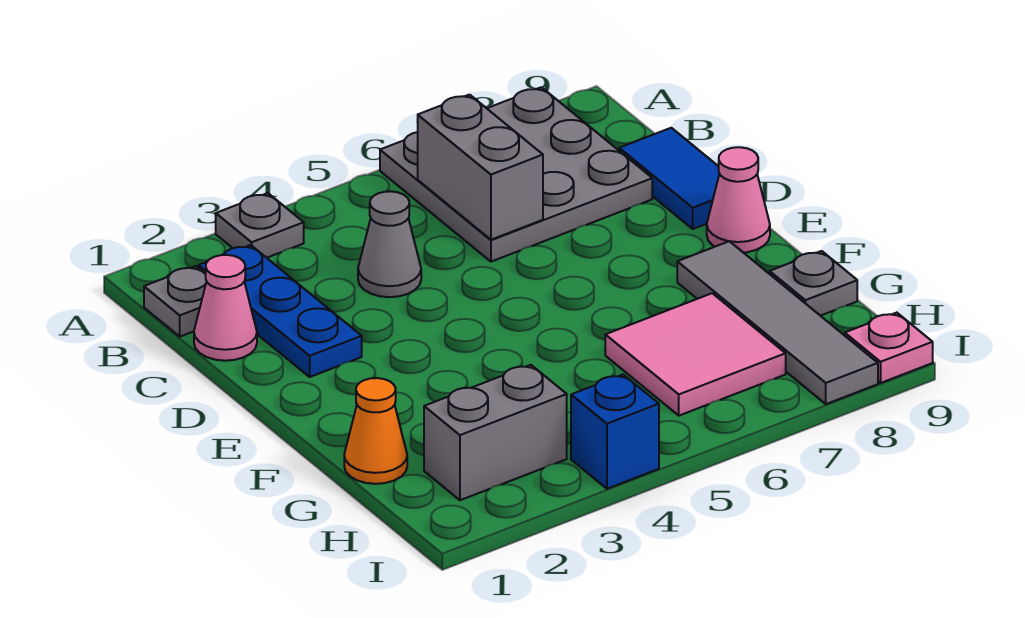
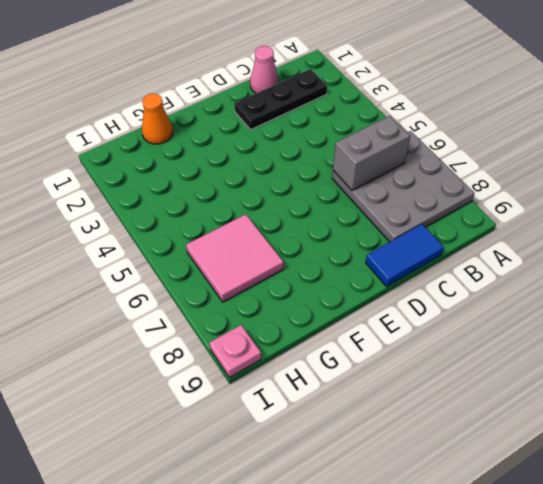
black 1x3 plate [234,69,327,130] -> blue 1x3 plate [199,245,362,377]
none -> grey 1x1 plate [216,193,304,258]
none -> grey 1x1 plate [144,266,207,336]
none -> grey 1x1 cone [358,191,421,297]

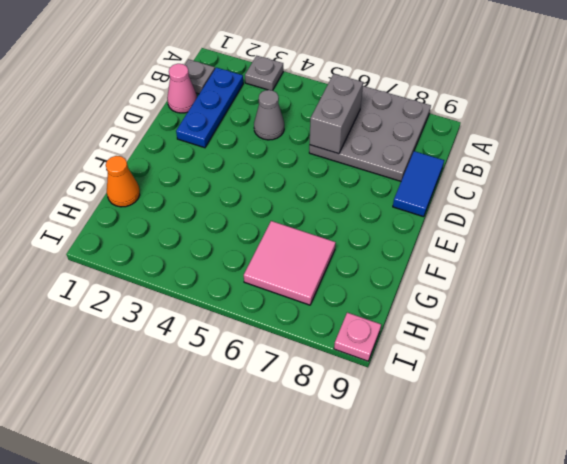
none -> pink 1x1 cone [707,147,770,253]
none -> grey 1x4 tile [677,241,878,404]
none -> grey 1x1 plate [770,251,857,316]

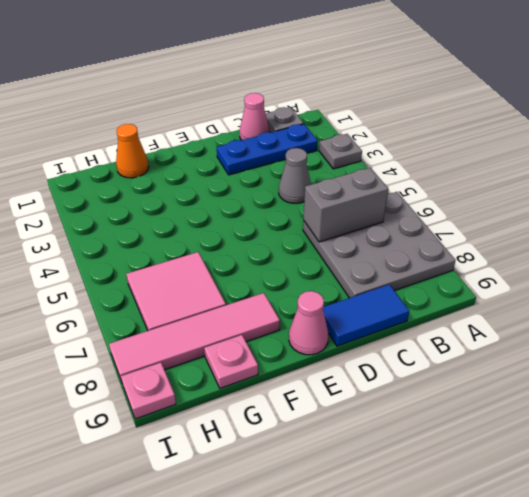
pink 1x4 tile [109,293,280,381] -> grey 1x4 tile [677,241,878,404]
pink 1x1 plate [204,335,258,388] -> grey 1x1 plate [770,251,857,316]
none -> grey 1x2 brick [424,365,567,500]
none -> blue 1x1 brick [571,375,659,489]

